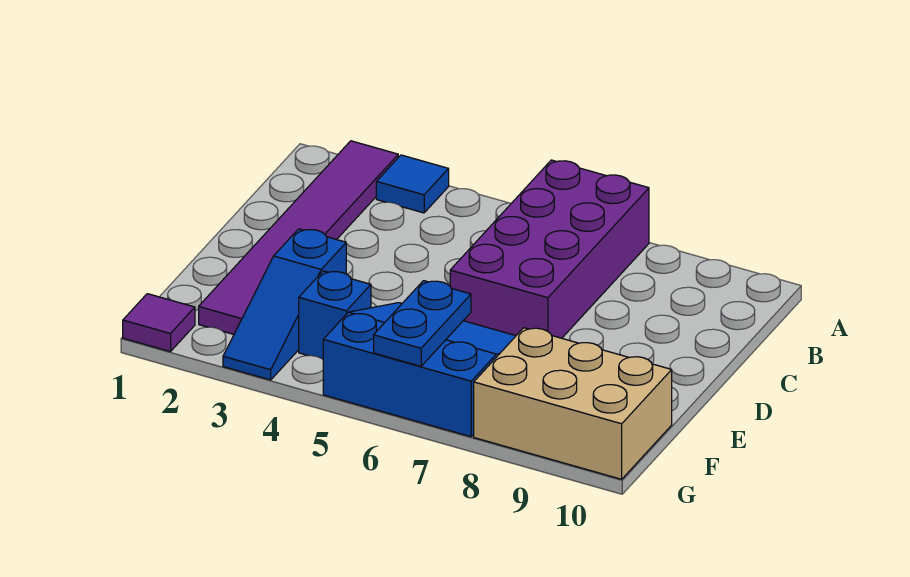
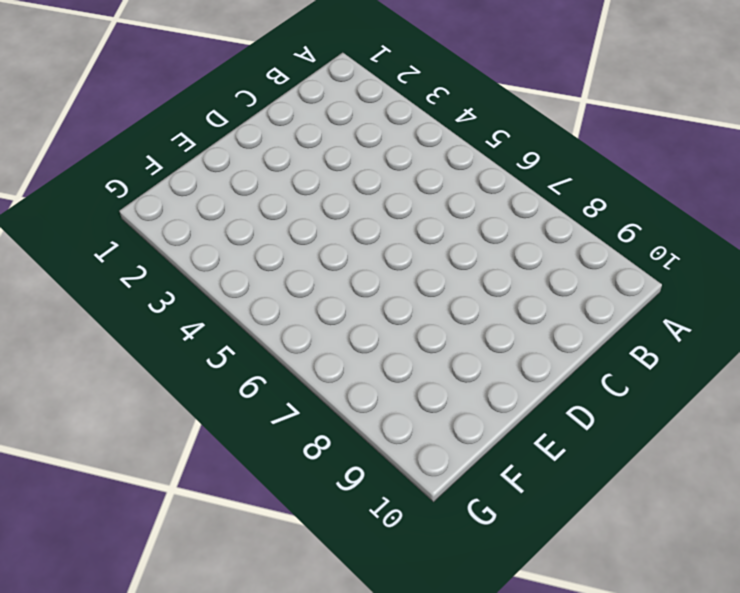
none -> purple 1x6 tile [199,141,398,334]
none -> blue 1x1 tile [376,155,449,213]

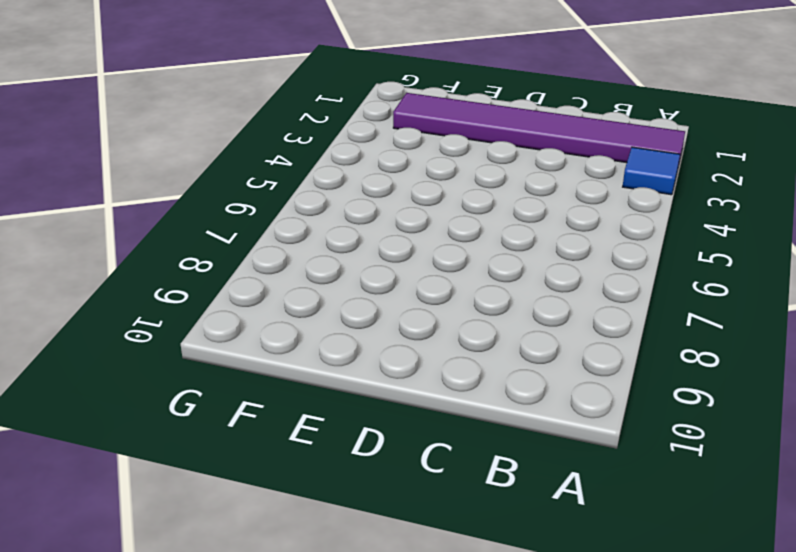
none -> purple 2x4 brick [450,160,649,338]
none -> blue 1x3 slope [223,229,346,380]

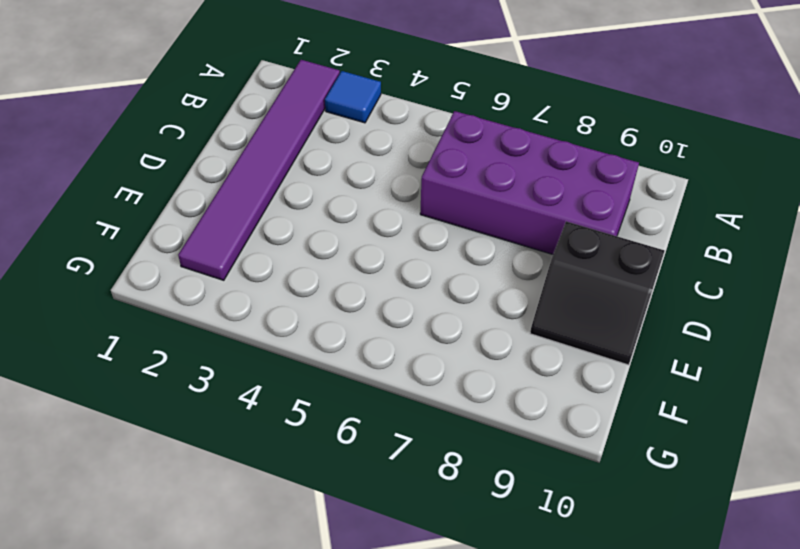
purple 2x4 brick [420,111,639,254] -> purple 2x4 brick turned to [450,160,649,338]
black 2x2 slope [530,221,665,365] -> none
none -> blue 1x3 slope [223,229,346,380]
none -> blue 3x3 slope [323,303,516,437]

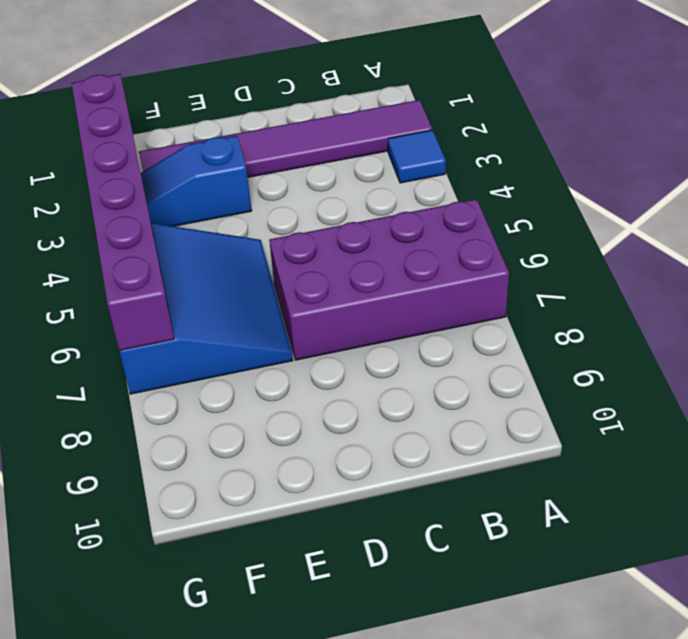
purple 1x6 brick [72,74,174,351] -> blue 1x2 plate [374,281,471,366]
none -> blue 1x1 brick [299,271,371,359]
none -> tan 2x3 brick [474,328,672,479]

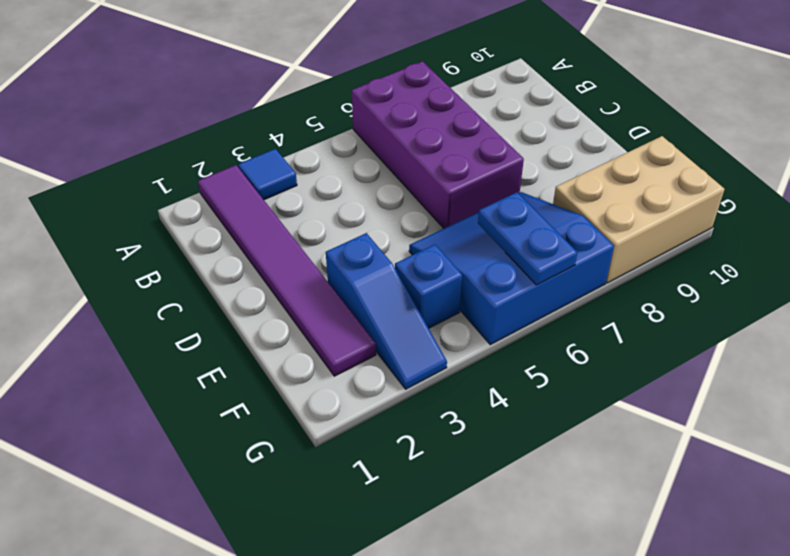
none -> purple 1x1 tile [123,294,195,352]

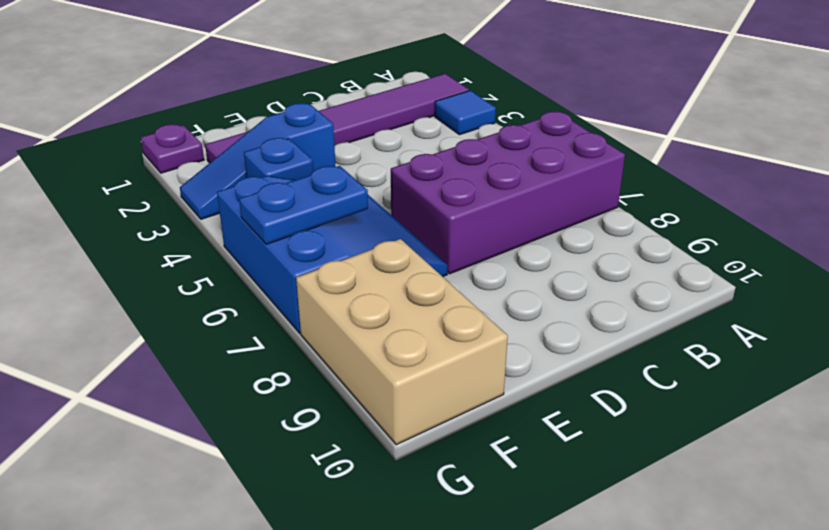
purple 1x1 plate [141,124,204,173] -> purple 1x1 tile [123,294,195,352]

